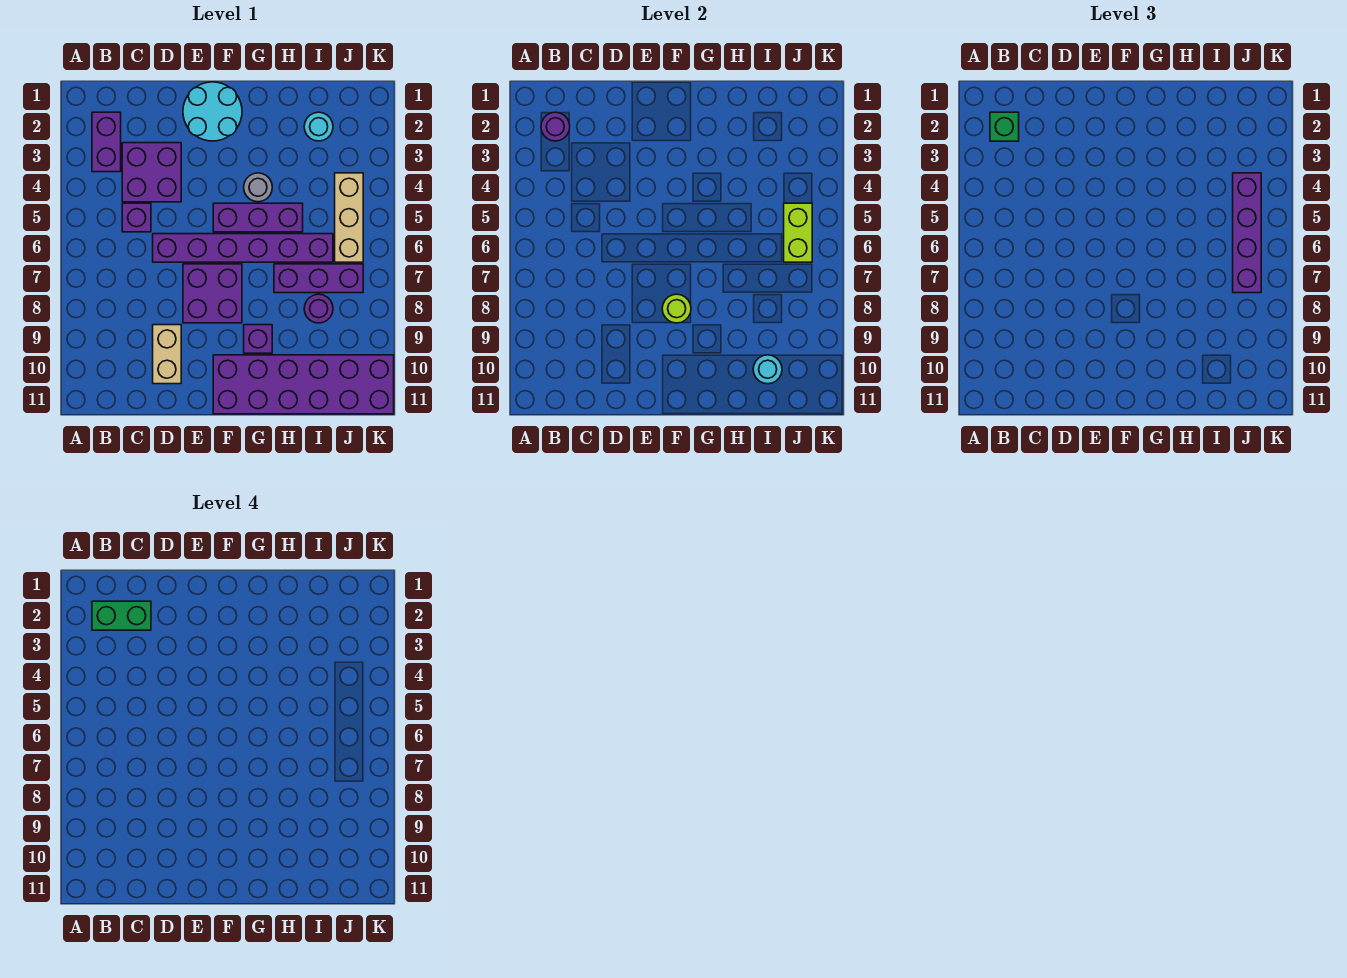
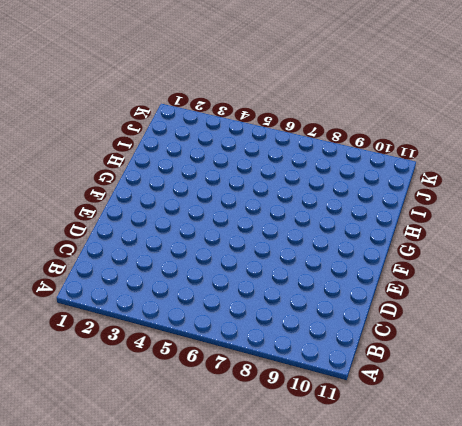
none -> purple 1x2 brick [92,112,121,172]
none -> purple 2x2 brick [122,143,181,202]
none -> purple 1x1 brick [122,203,151,232]

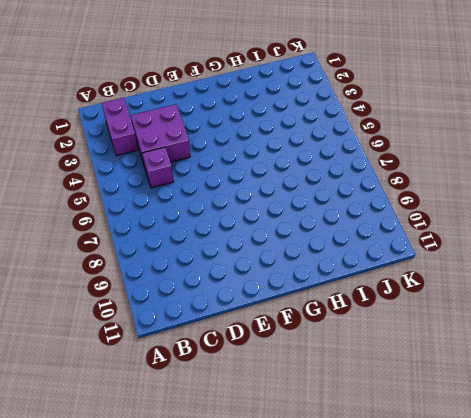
none -> purple 1x6 brick [153,234,333,262]
none -> tan 1x2 brick [153,325,181,384]
none -> cyan 2x2 round brick [183,82,242,141]

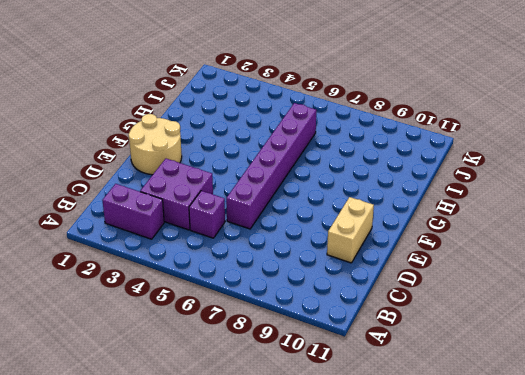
tan 1x2 brick [327,197,374,263] -> tan 1x2 brick turned to [153,325,181,384]
tan 2x2 round brick [129,114,182,175] -> cyan 2x2 round brick [183,82,242,141]
none -> purple 2x2 brick [183,264,242,323]
none -> purple 1x3 brick [213,203,303,232]
none -> purple 2x6 brick [213,355,394,414]

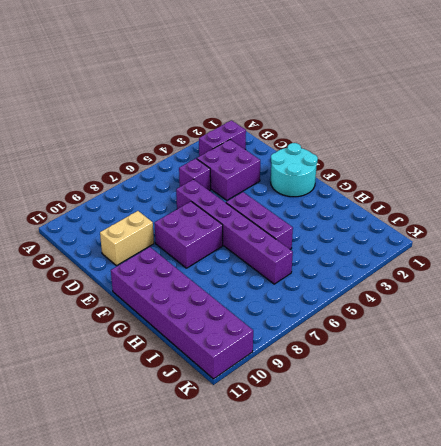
none -> grey 1x1 round brick [244,173,272,202]
none -> purple 1x1 brick [244,325,272,353]
none -> purple 1x3 brick [274,264,363,293]

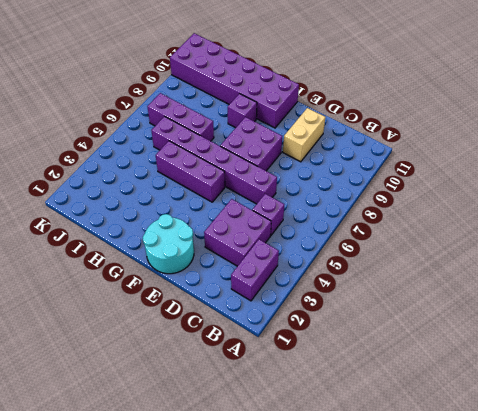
none -> grey 1x1 round brick [244,173,272,202]
none -> cyan 1x1 round brick [304,112,333,141]
none -> purple 1x1 round brick [304,294,333,323]

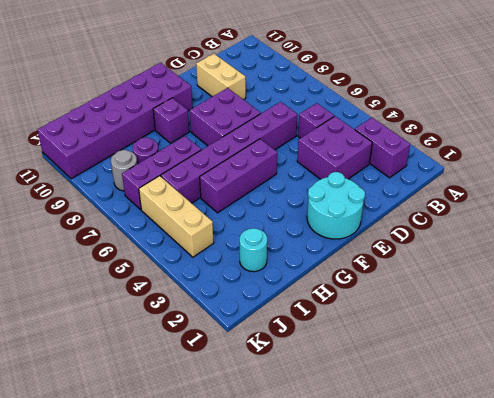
grey 1x1 round brick [111,150,137,191] -> grey 1x1 round brick moved to [244,173,272,202]
none -> purple 1x1 round brick [541,112,570,141]
none -> lime 1x1 round brick [662,294,691,323]
none -> cyan 1x1 round brick [753,355,782,384]

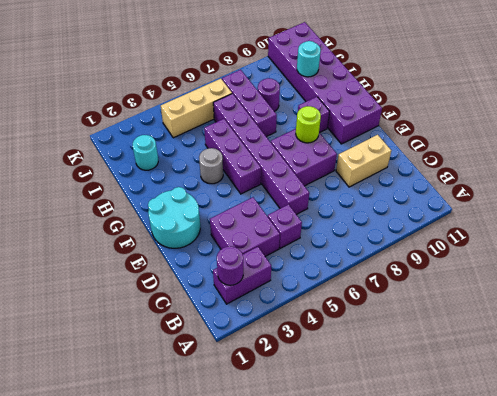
none -> lime 1x2 brick [784,203,812,262]
none -> green 1x1 brick [990,112,1019,141]
none -> purple 1x4 brick [1233,173,1261,293]

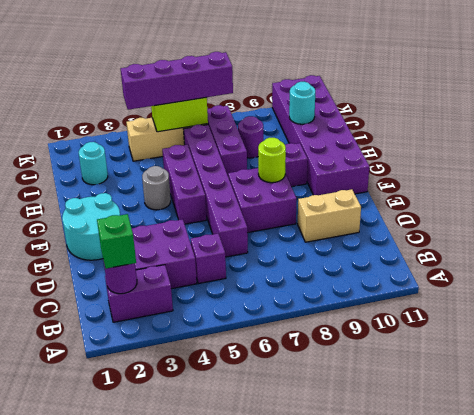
none -> green 1x2 brick [92,601,151,630]

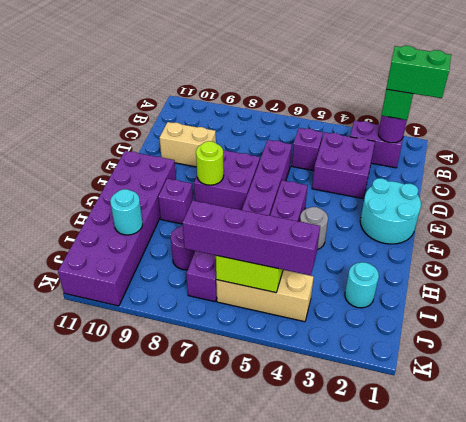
green 1x2 brick [386,46,451,98] -> green 1x2 brick turned to [92,601,151,630]

